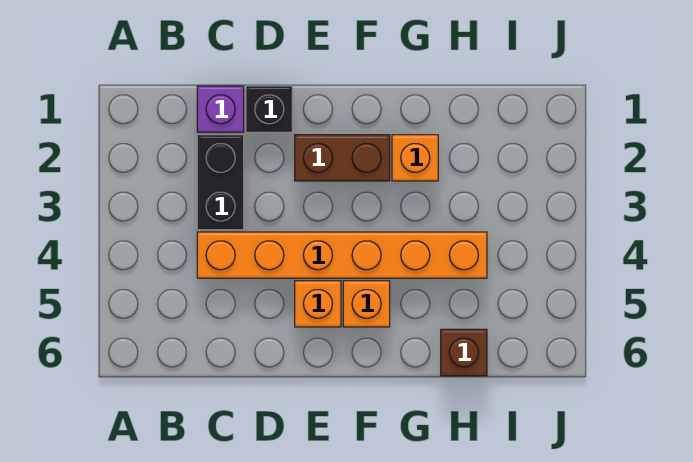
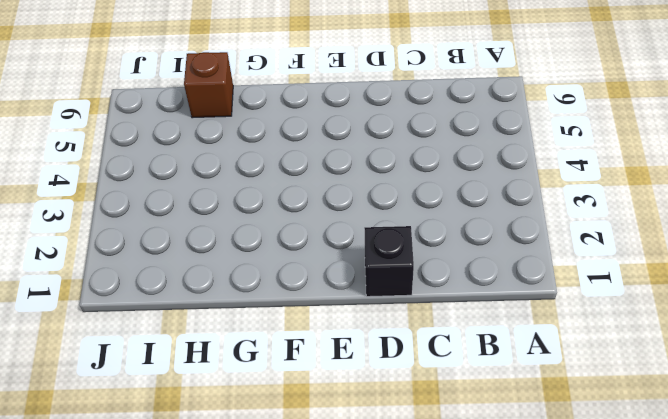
none -> purple 1x1 brick [197,86,244,132]
none -> black 1x2 brick [197,135,244,230]

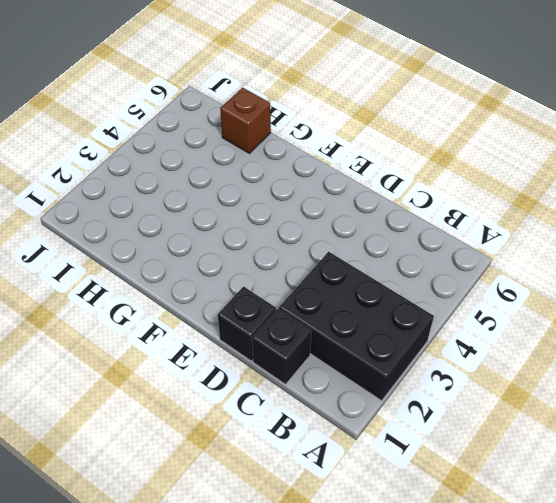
black 2x3 brick [279,252,434,401] -> black 1x2 brick [197,135,244,230]
black 1x1 brick [252,309,311,384] -> purple 1x1 brick [197,86,244,132]
none -> orange 1x6 brick [197,232,487,278]
none -> brown 1x2 brick [295,135,390,181]

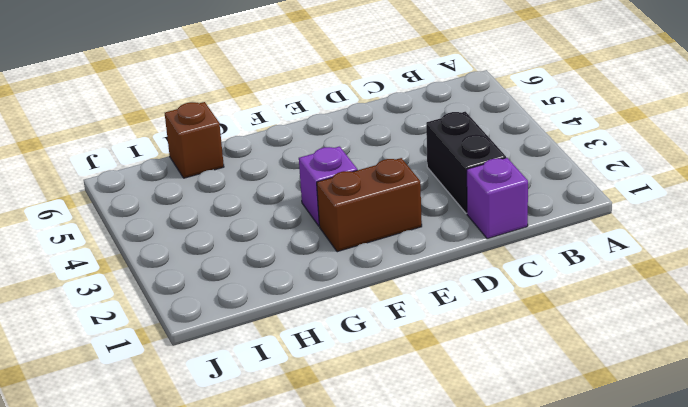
purple 1x1 brick [299,147,357,226] -> none
none -> orange 1x6 brick [197,232,487,278]
none -> black 1x1 brick [246,86,292,132]

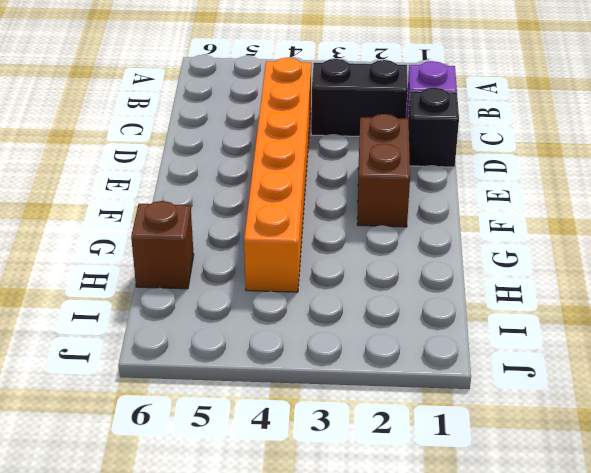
none -> orange 1x1 brick [295,281,341,327]
none -> orange 1x1 brick [343,281,390,327]

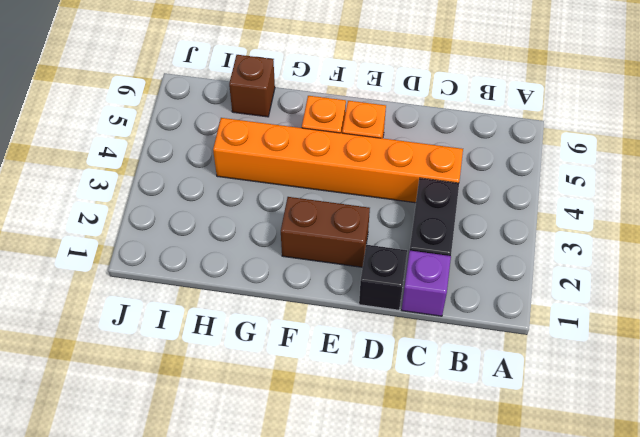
none -> orange 1x1 brick [392,135,438,181]

